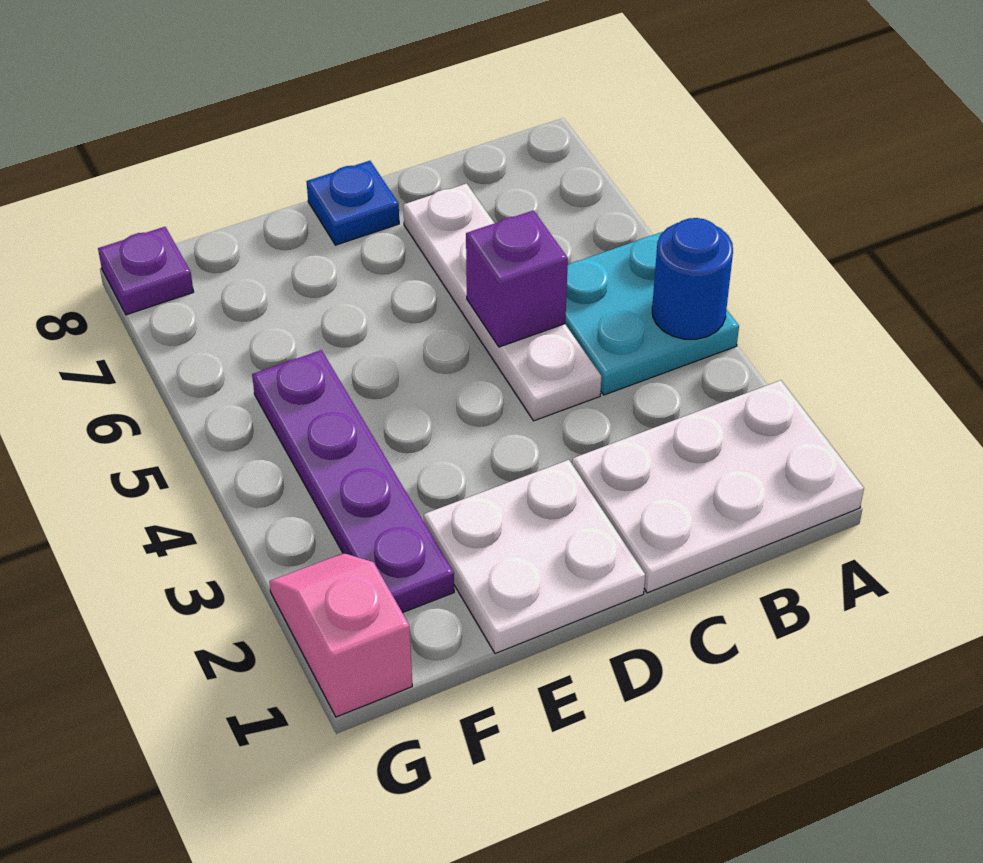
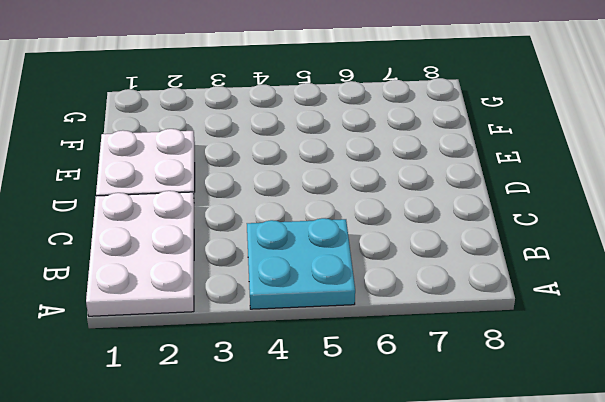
none -> white 1x4 plate [403,184,601,421]
none -> blue 1x1 plate [307,161,399,245]

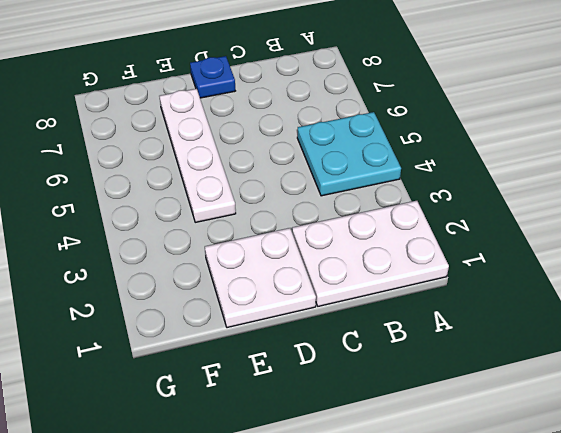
white 1x4 plate [160,89,236,222] -> white 1x4 plate moved to [403,184,601,421]
none -> purple 1x4 plate [252,350,454,613]
none -> pink 1x2 slope [269,553,412,717]

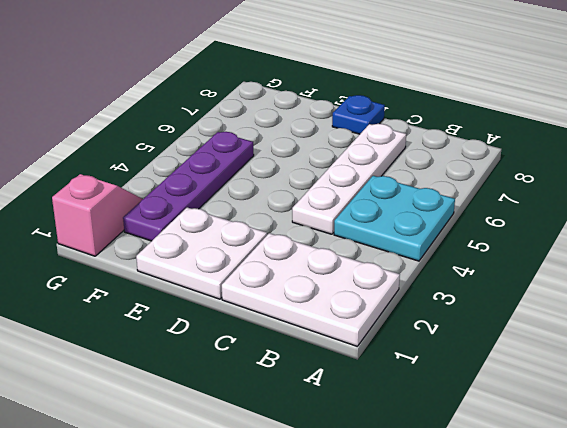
none -> purple 1x1 plate [98,227,194,315]
none -> blue 1x1 round brick [652,218,733,339]

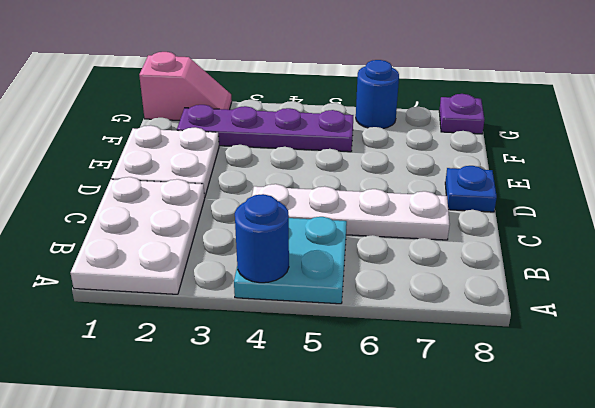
blue 1x1 round brick [356,60,399,128] -> none
none -> purple 1x1 brick [466,210,568,347]

